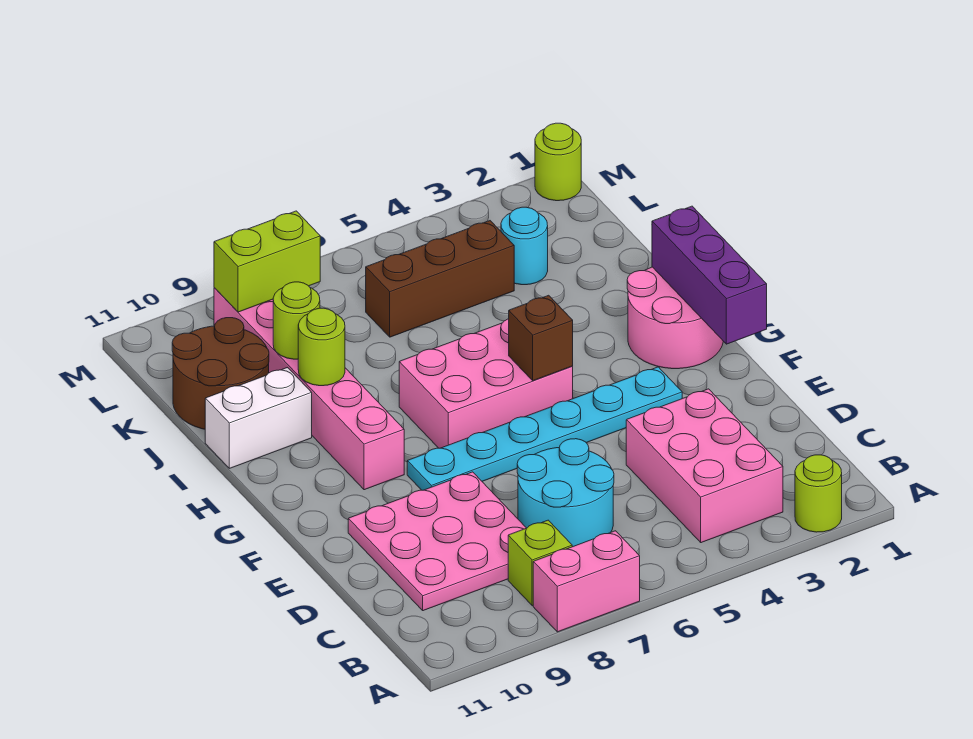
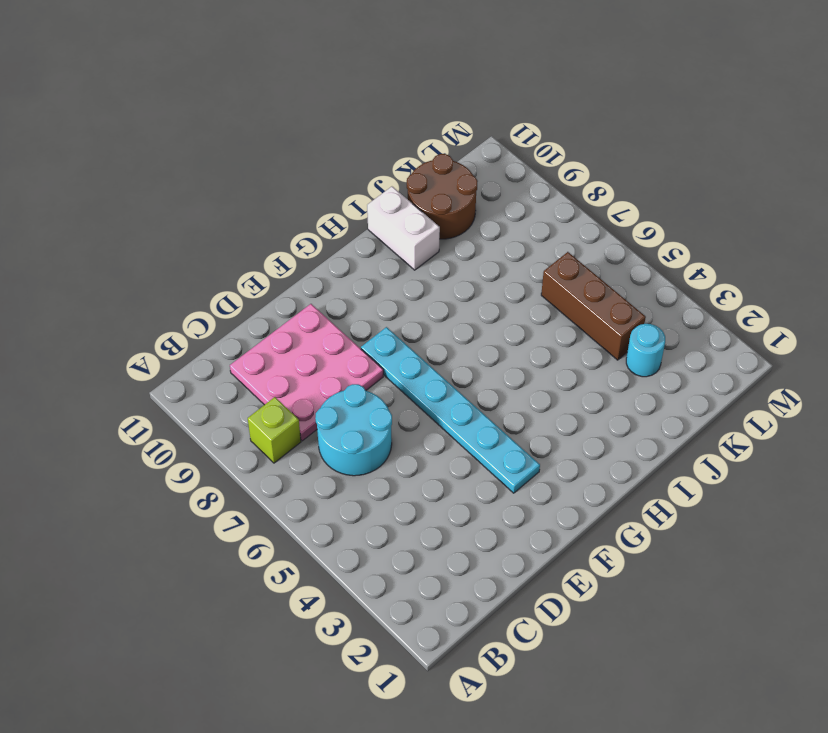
none -> lime 1x1 round brick [795,455,842,532]
none -> pink 1x2 brick [533,531,640,632]
none -> pink 2x3 brick [626,389,783,543]

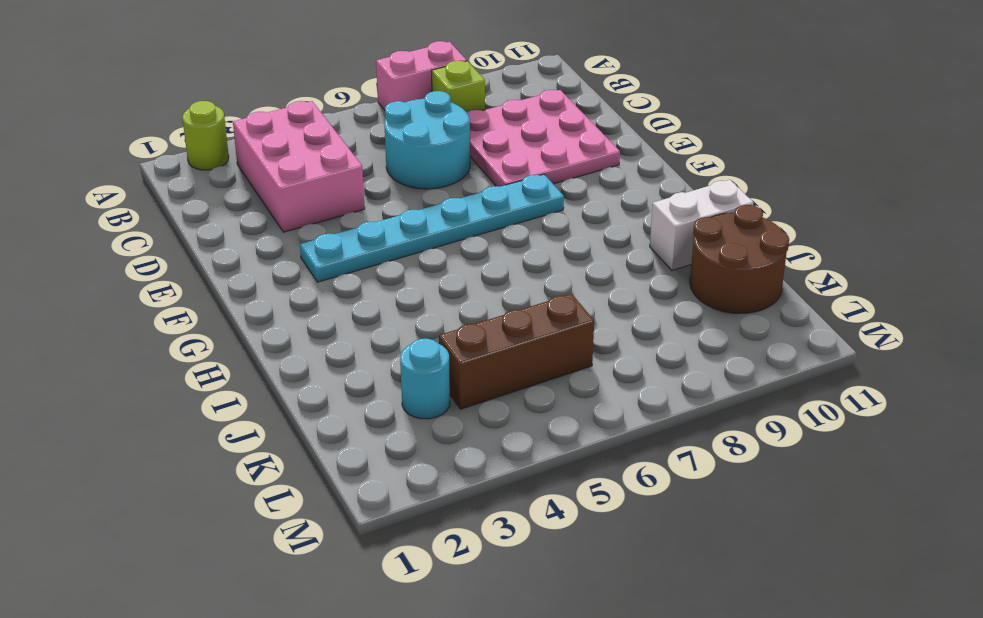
none -> pink 2x2 round brick [627,267,723,369]
none -> pink 2x3 brick [399,319,573,448]
none -> pink 1x6 brick [214,288,404,490]

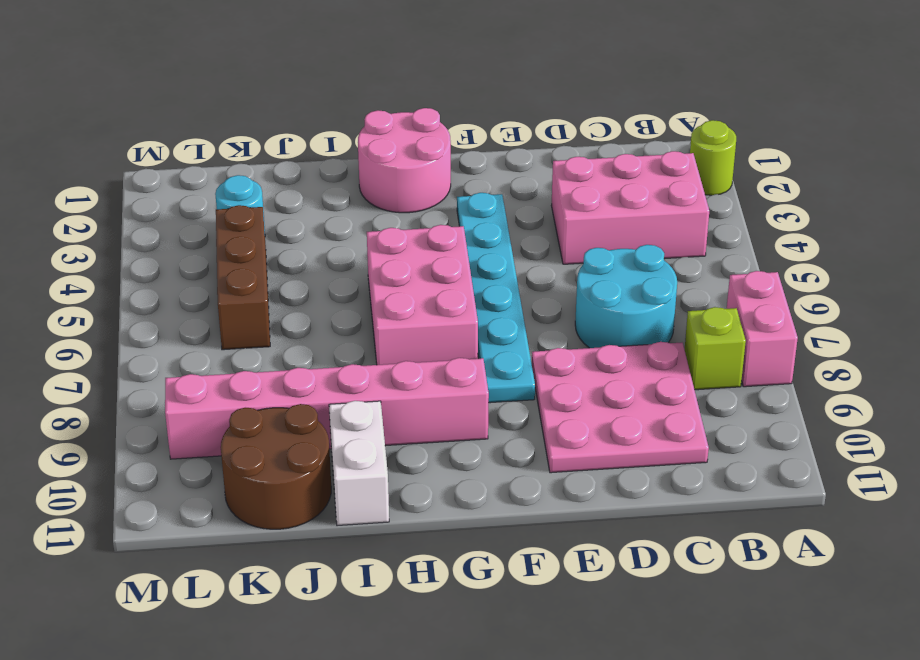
none -> lime 1x1 round brick [535,123,581,201]
none -> purple 1x3 brick [652,206,767,344]
none -> brown 1x1 brick [509,295,573,381]

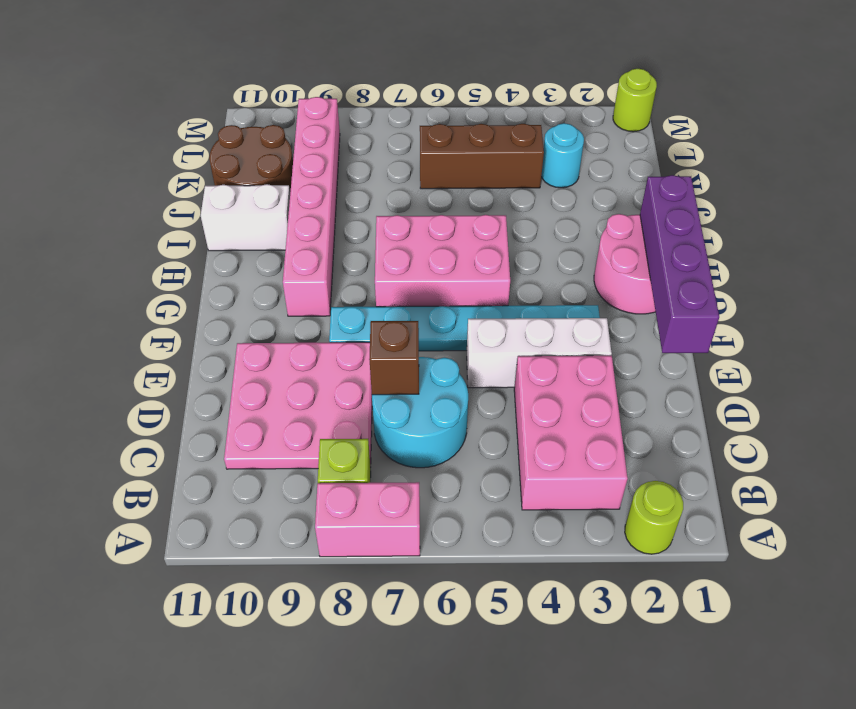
brown 1x1 brick [369,321,419,395] -> brown 1x1 brick moved to [509,295,573,381]
purple 1x4 brick [640,175,719,353] -> purple 1x3 brick [652,206,767,344]
white 1x3 brick [467,318,612,388] -> none
none -> lime 1x1 round brick [298,308,345,386]
none -> lime 1x1 round brick [273,282,320,359]
none -> lime 1x2 brick [214,211,320,312]

